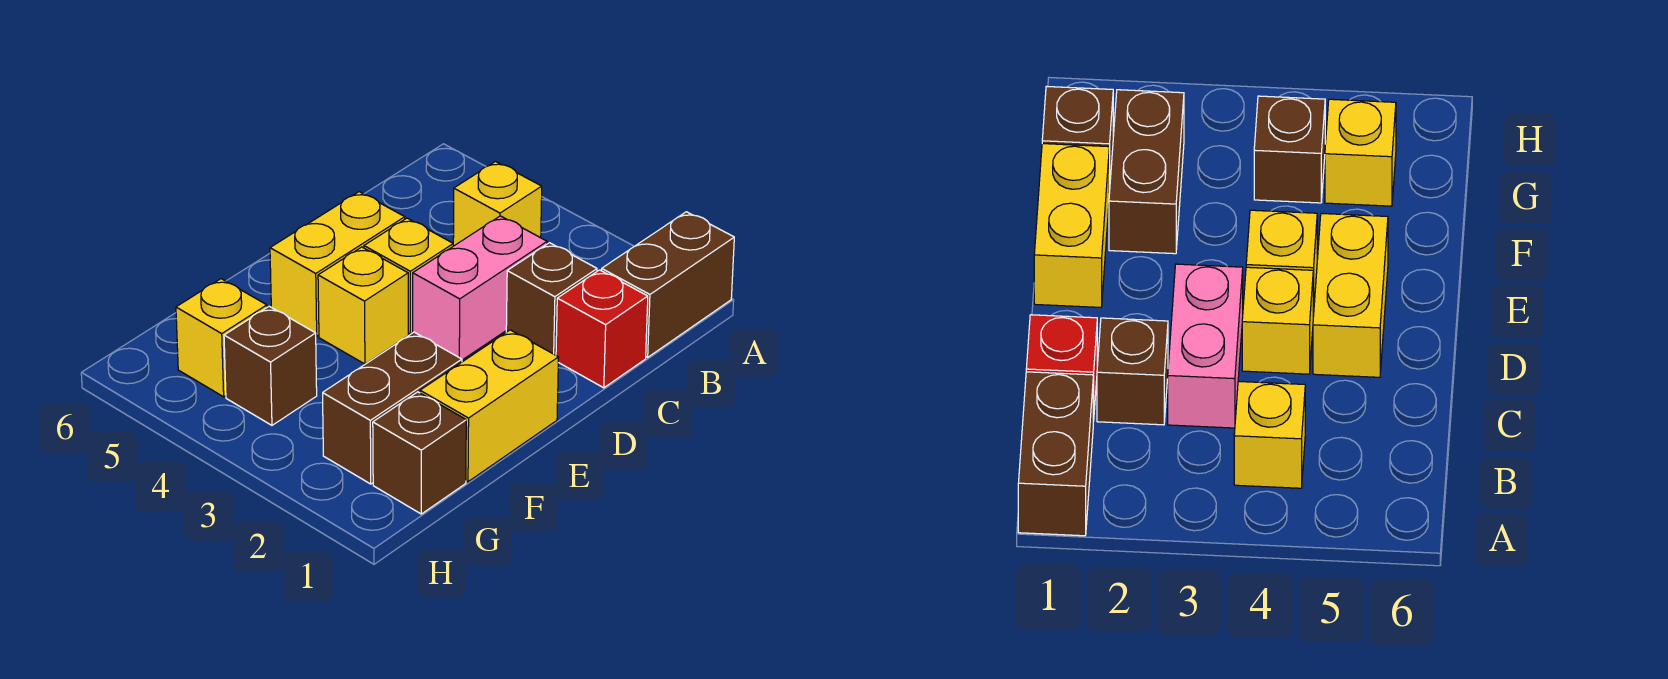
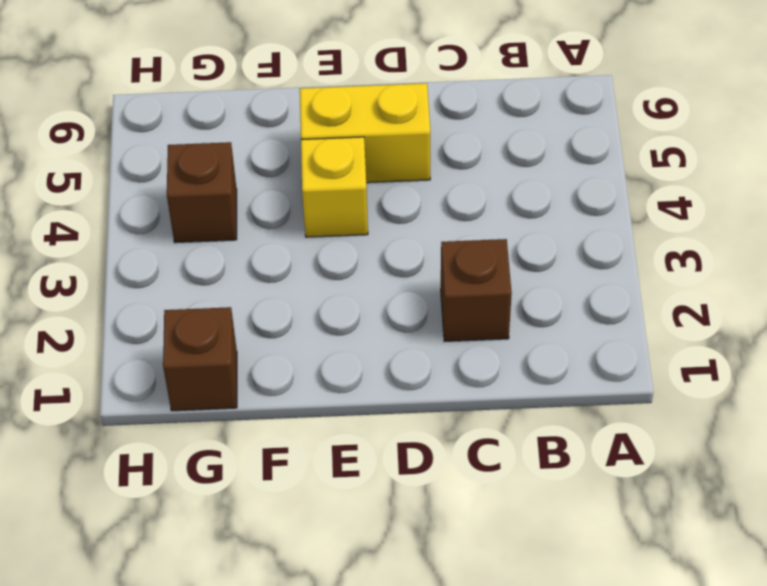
none -> brown 1x2 brick [602,212,734,357]
none -> yellow 1x1 brick [453,162,542,246]
none -> red 1x1 brick [556,270,648,388]

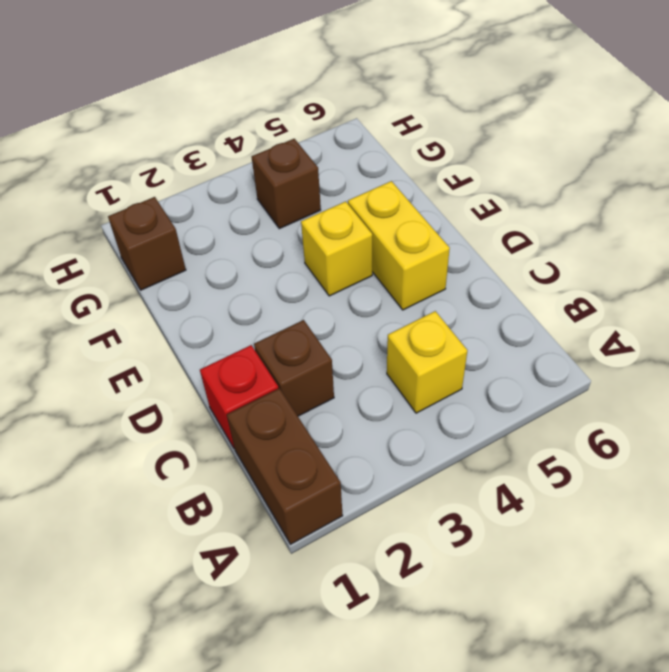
none -> pink 1x2 brick [413,216,547,360]
none -> yellow 1x1 brick [364,218,453,334]
none -> yellow 1x2 brick [420,330,559,482]

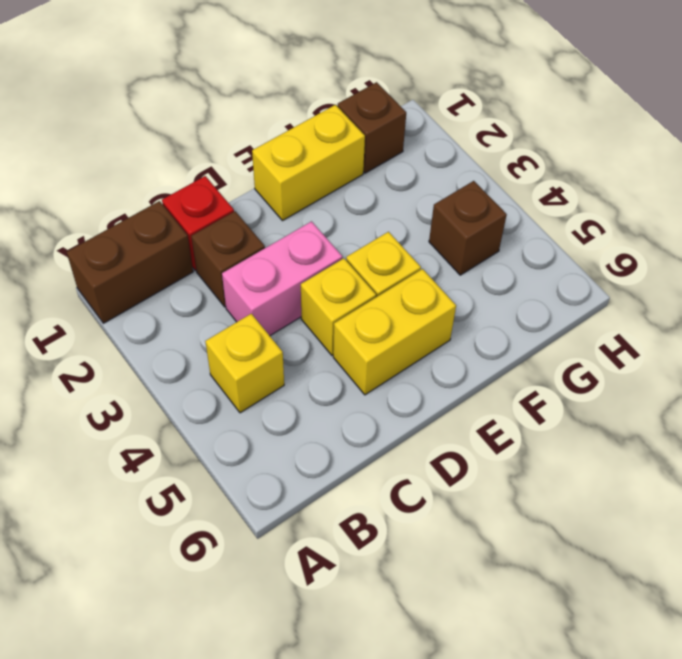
none -> brown 1x2 brick [323,332,462,484]
none -> yellow 1x1 brick [176,279,267,397]

